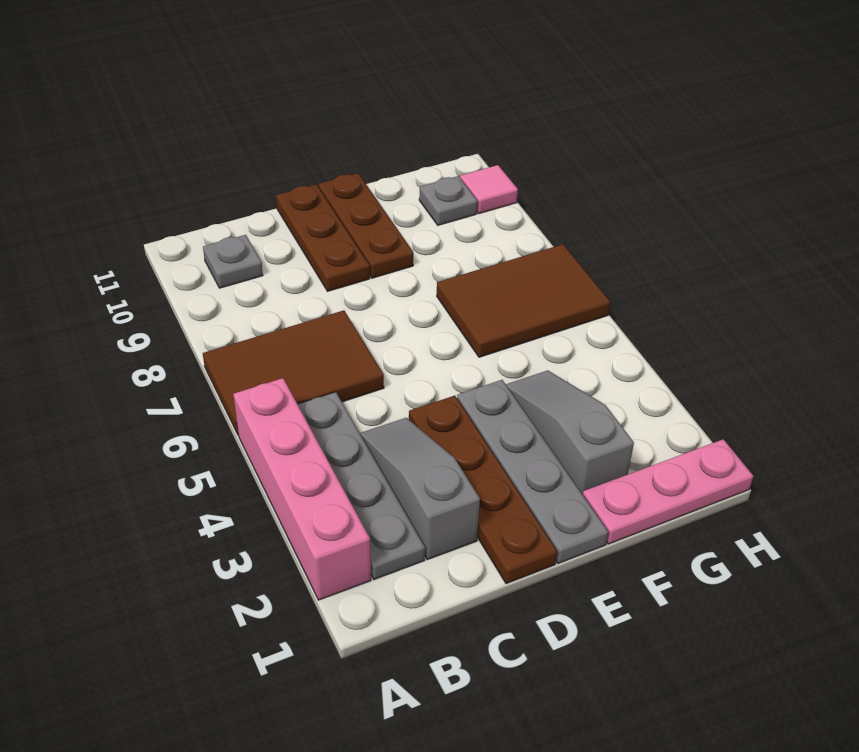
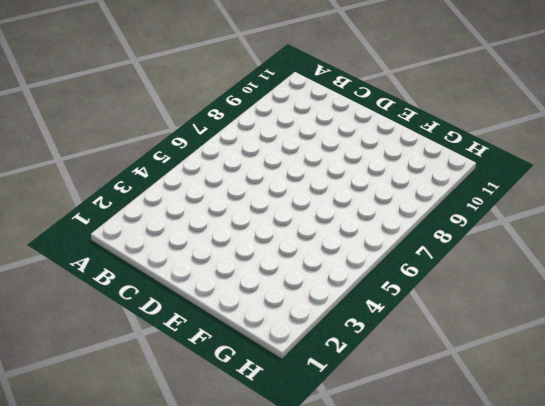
none -> pink 1x4 brick [233,378,371,600]
none -> brown 2x3 tile [203,310,384,436]
none -> grey 1x4 plate [298,392,425,579]

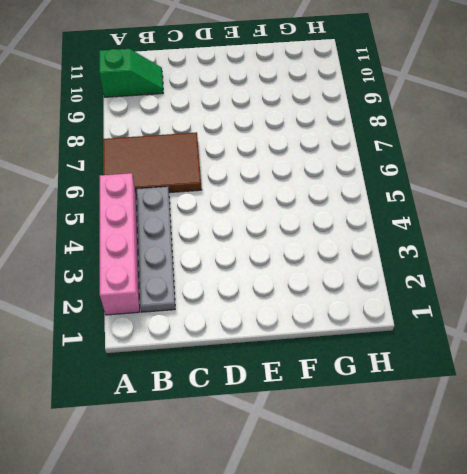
green 1x2 slope [99,49,163,97] -> grey 1x1 plate [203,235,263,288]
none -> grey 1x3 slope [360,418,480,560]
none -> brown 1x4 plate [409,396,557,584]
none -> brown 1x3 plate [276,184,370,291]

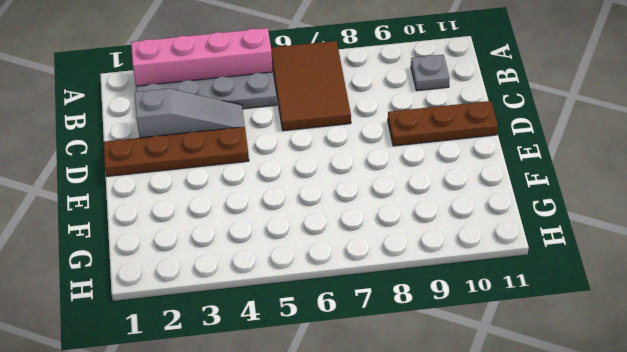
none -> grey 1x4 plate [457,380,608,563]
none -> brown 1x3 plate [319,173,413,278]
none -> pink 1x3 plate [583,439,753,544]

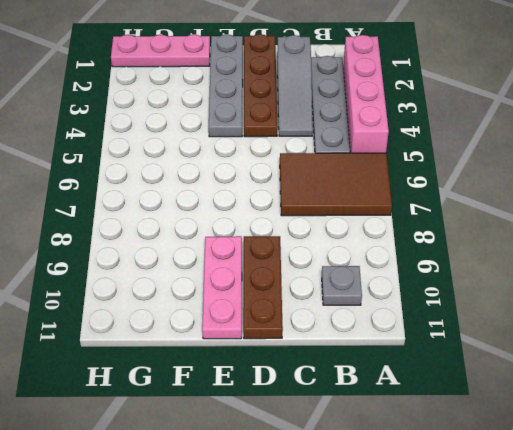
pink 1x3 plate [202,236,242,339] -> brown 1x3 plate [319,173,413,278]
none -> grey 1x3 slope [506,370,634,494]
none -> brown 2x3 tile [437,244,610,357]
none -> grey 1x1 plate [419,176,477,225]

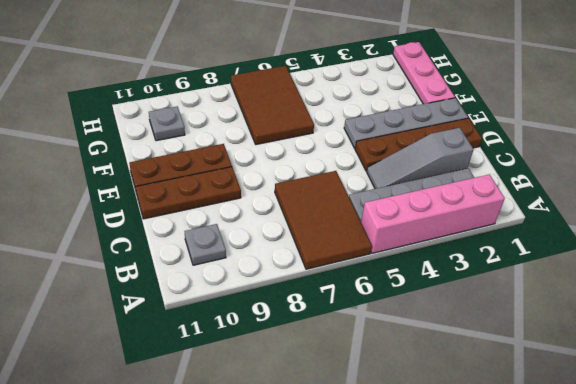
none -> grey 1x3 slope [506,370,634,494]
none -> pink 1x1 tile [460,165,518,214]

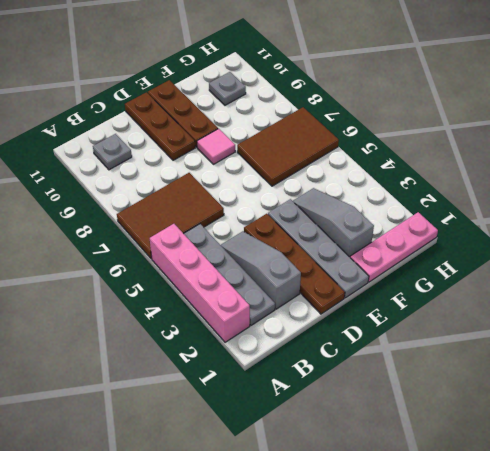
pink 1x1 tile [197,129,235,164] -> pink 1x1 tile moved to [460,165,518,214]

